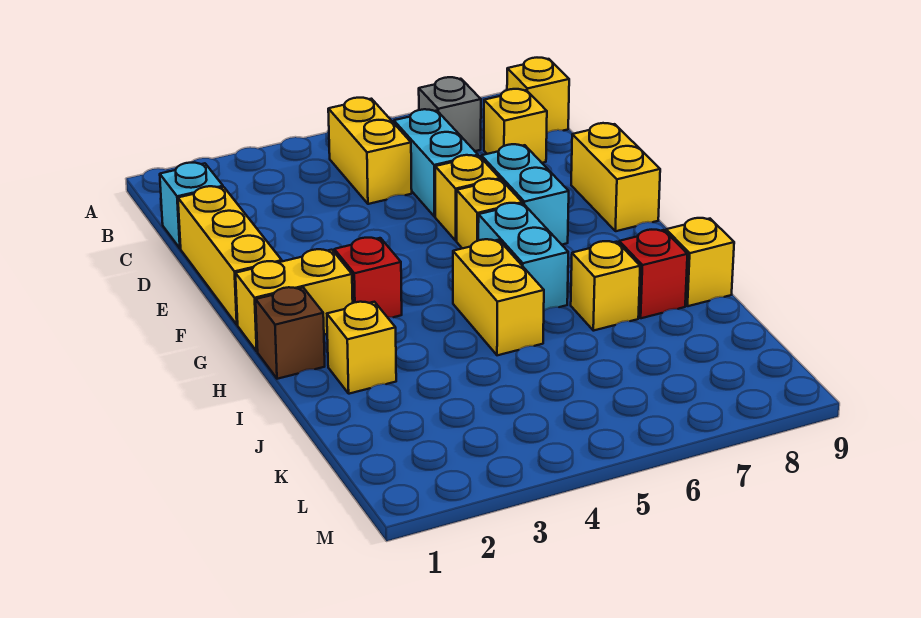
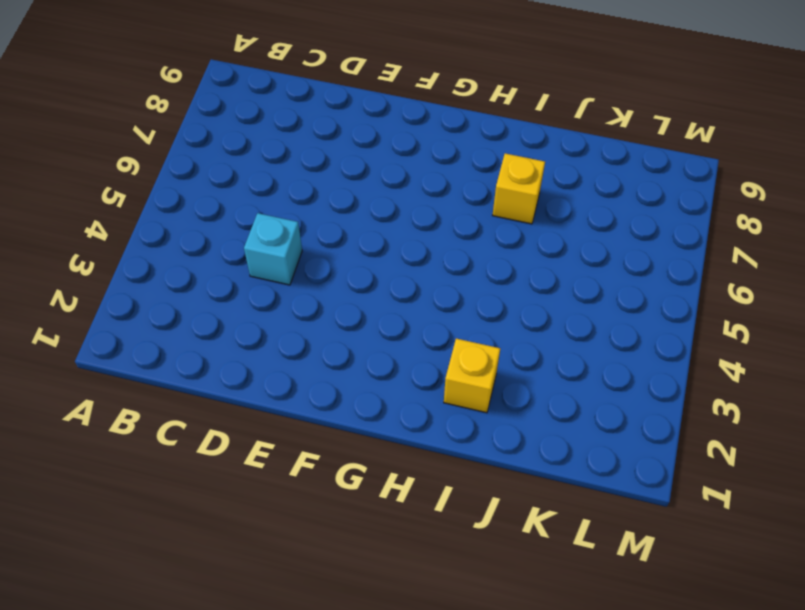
cyan 1x1 brick [244,213,302,285] -> cyan 1x1 brick moved to [160,163,223,249]
none -> yellow 1x2 brick [328,98,412,204]
none -> grey 1x1 brick [419,77,481,151]
none -> yellow 1x1 brick [507,58,569,133]

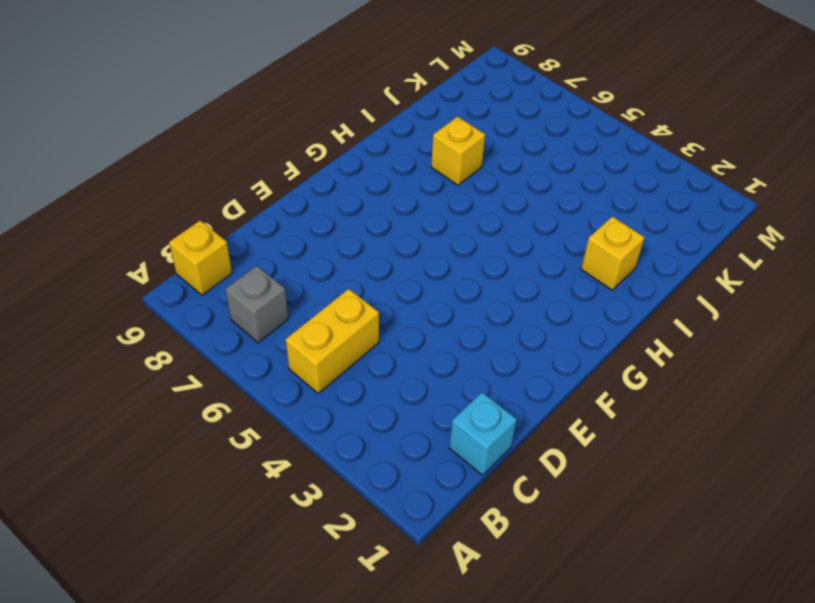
none -> cyan 1x2 brick [394,109,478,217]
none -> yellow 1x1 brick [484,89,547,163]
none -> yellow 1x3 brick [178,186,282,325]

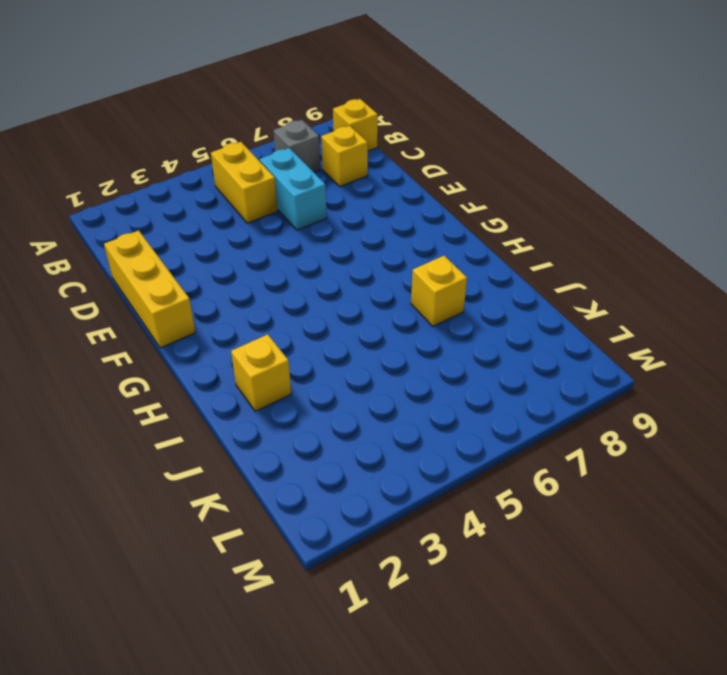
none -> cyan 1x1 brick [160,163,223,249]
none -> yellow 1x1 brick [435,155,500,241]
none -> cyan 1x2 brick [481,144,569,245]

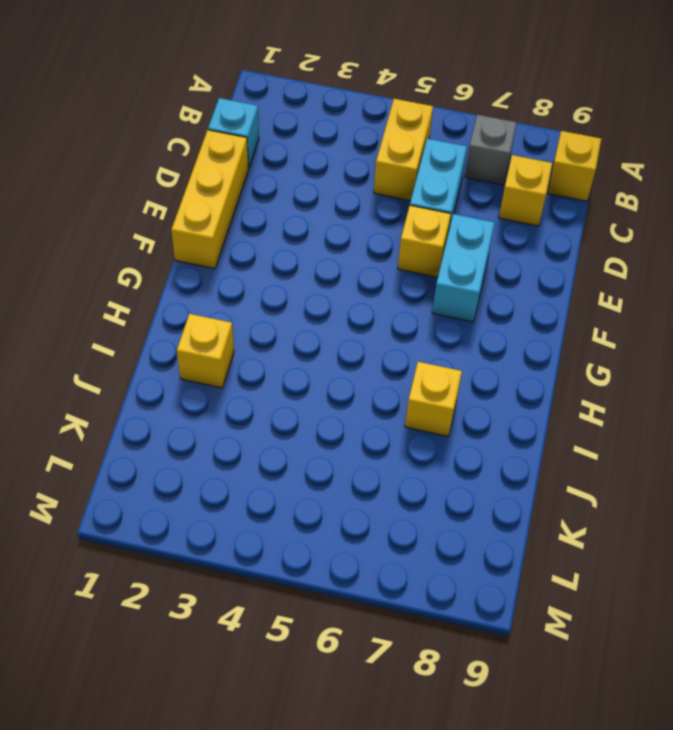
none -> yellow 1x2 brick [571,123,660,231]
none -> yellow 1x1 brick [457,179,522,248]
none -> yellow 1x2 brick [235,249,353,351]

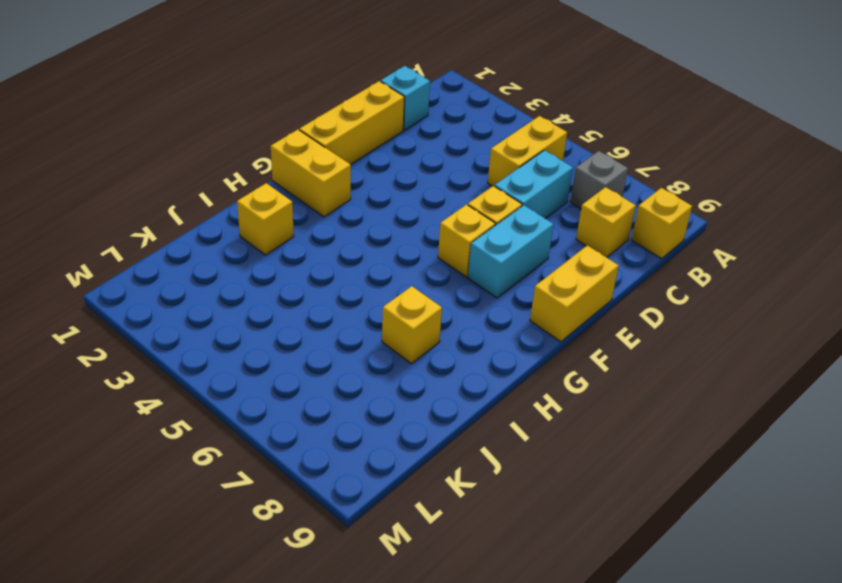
none -> red 1x1 brick [334,238,402,317]
none -> cyan 1x2 brick [478,203,568,311]
none -> brown 1x1 brick [256,287,325,379]

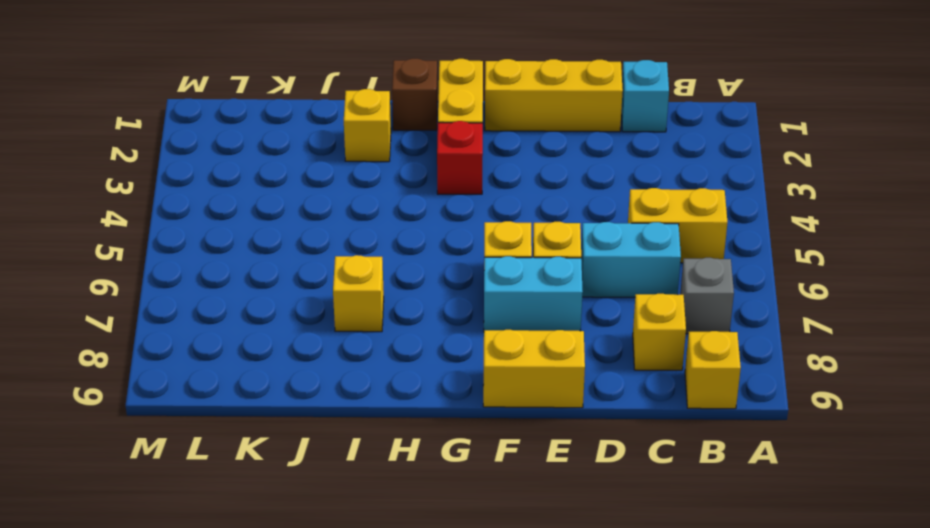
none -> cyan 1x2 brick [478,203,568,311]
none -> yellow 1x2 brick [453,239,544,355]
none -> red 1x1 brick [619,230,687,318]

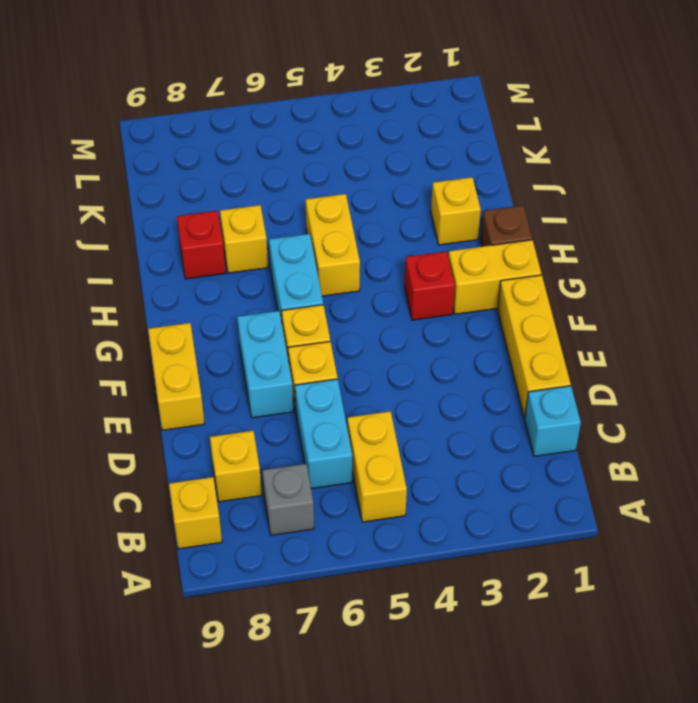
none -> yellow 1x1 brick [666,218,734,306]

